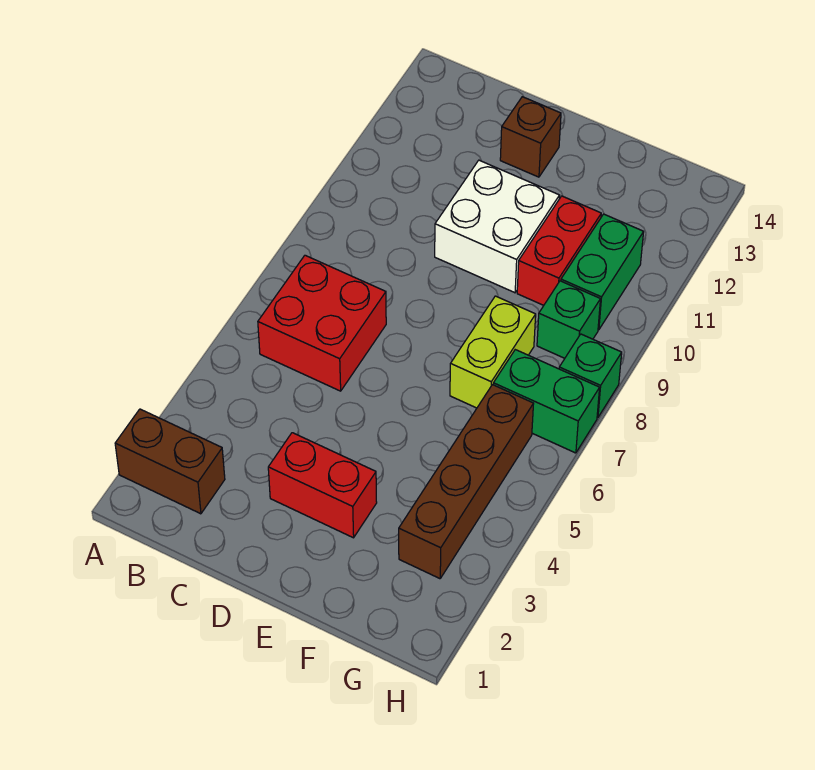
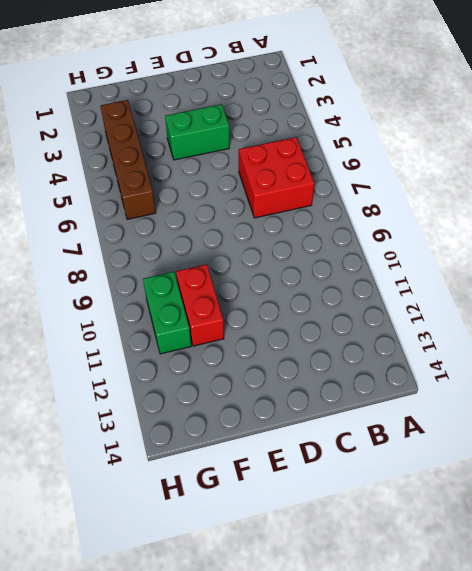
green 1x2 brick [165,104,229,160] -> green 1x2 brick moved to [493,350,600,453]
none -> brown 1x2 brick [115,409,225,514]
none -> red 1x2 brick [268,433,377,538]
none -> white 2x2 brick [435,160,559,293]

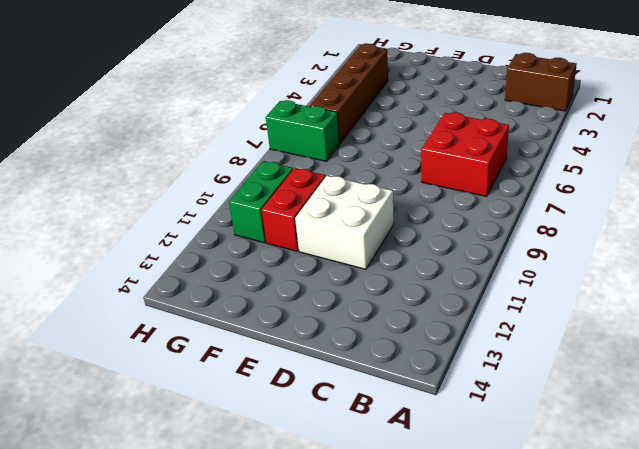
none -> red 1x2 brick [268,433,377,538]
none -> brown 1x1 brick [500,97,561,177]
none -> lime 1x2 brick [450,296,536,408]

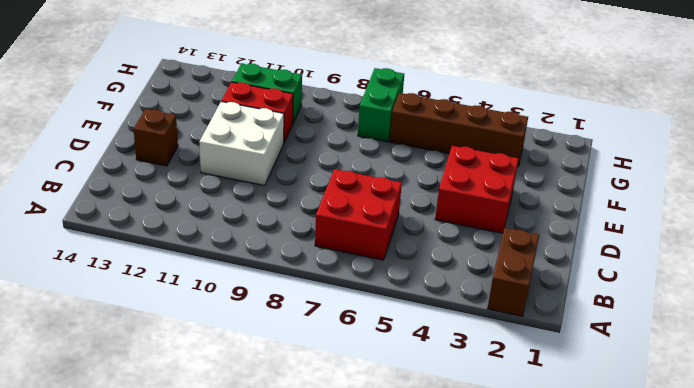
red 2x2 brick [435,146,518,233] -> red 1x2 brick [268,433,377,538]
none -> lime 1x2 brick [450,296,536,408]
none -> green 1x1 brick [537,281,600,358]
none -> green 1x1 brick [559,334,622,418]

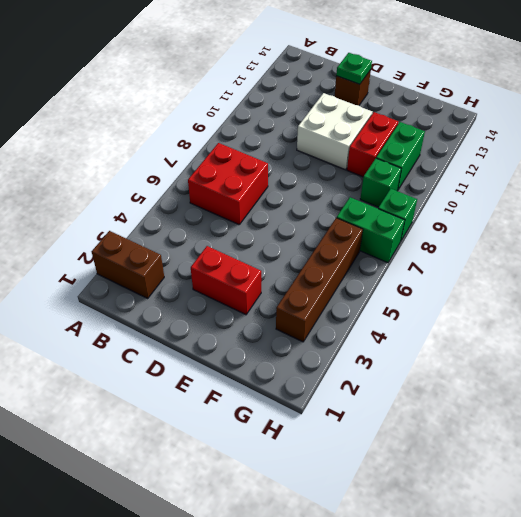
green 1x1 plate [336,53,372,84] -> none
none -> lime 1x2 brick [450,296,536,408]

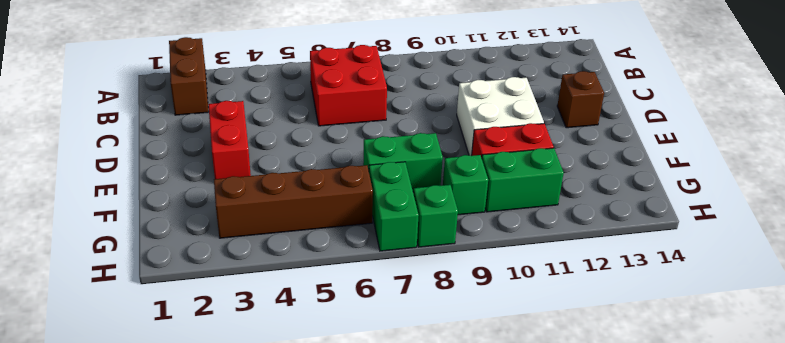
green 1x2 brick [363,133,443,192] -> lime 1x2 brick [450,296,536,408]

